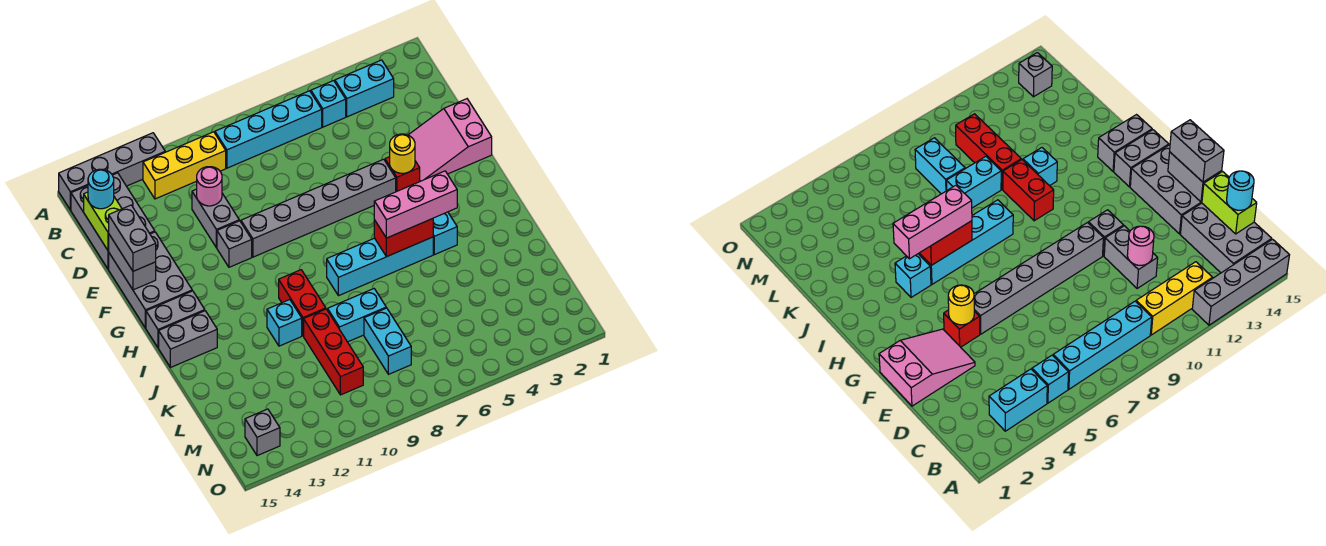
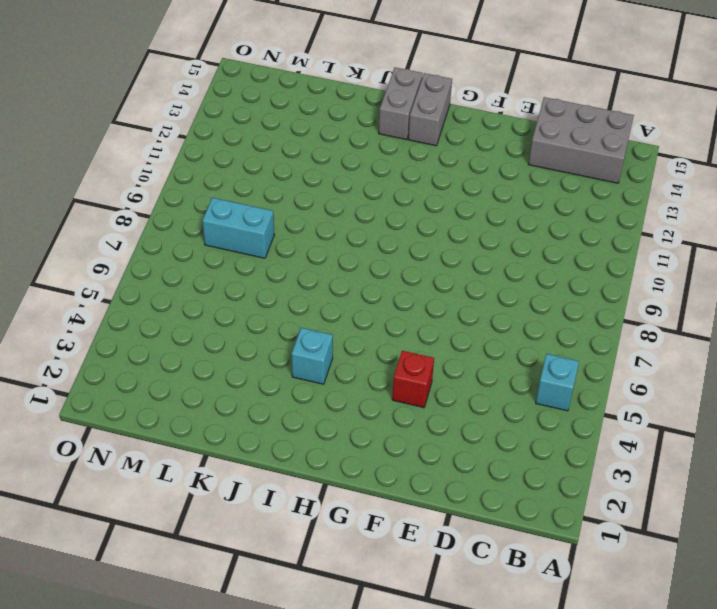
none -> grey 1x4 brick [59,133,165,210]
none -> cyan 1x2 brick [335,60,394,117]
none -> cyan 1x4 brick [215,91,322,168]
none -> yellow 1x3 brick [143,132,226,199]

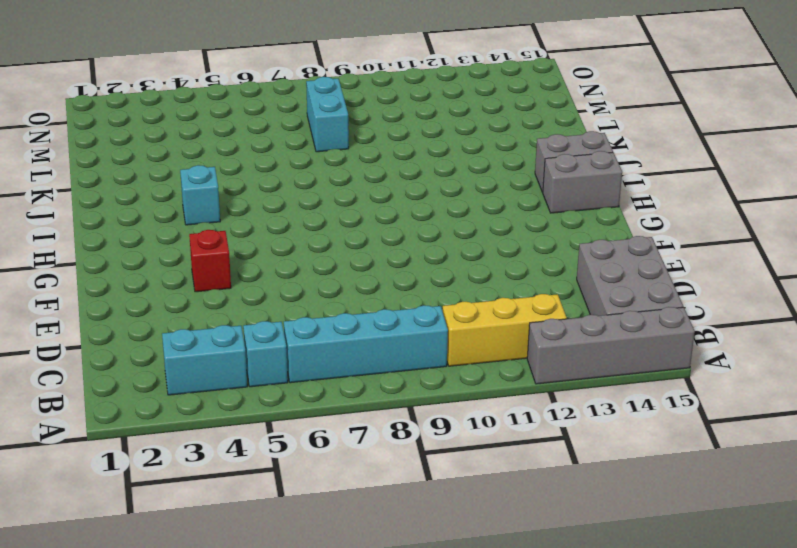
none -> grey 1x2 brick [192,189,239,248]
none -> pink 2x3 slope [409,99,492,181]
none -> grey 2x3 brick [109,232,192,328]
none -> grey 1x6 brick [241,159,396,257]

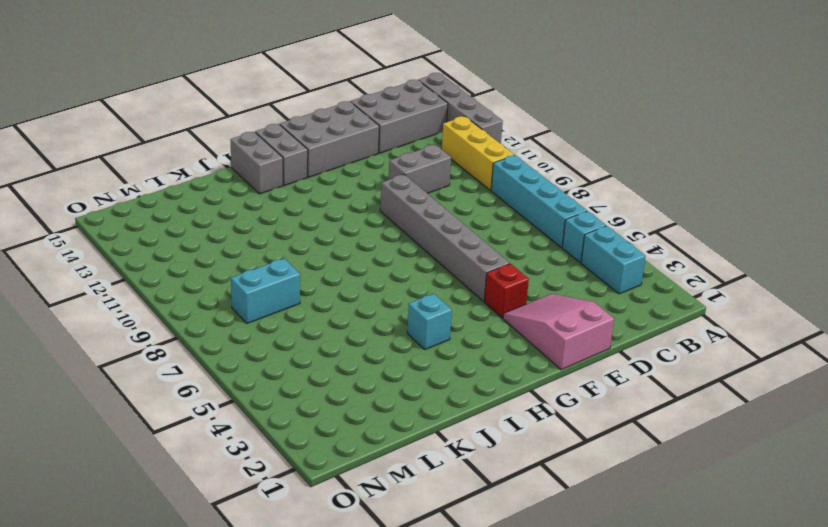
none -> grey 1x1 brick [217,221,252,267]
none -> cyan 1x4 brick [327,237,433,296]
none -> red 1x2 brick [279,270,326,336]
none -> cyan 1x1 brick [267,300,302,346]

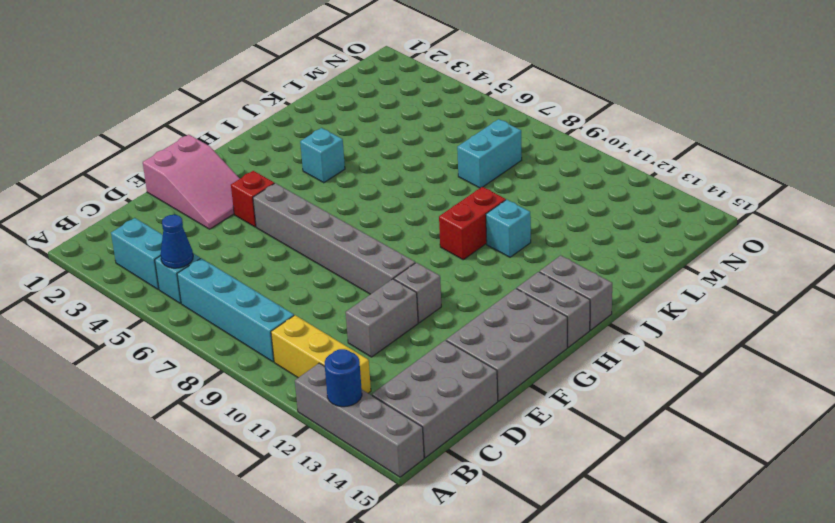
blue 1x1 round brick [325,349,362,407] -> none
blue 1x1 cone [161,215,193,268] -> none
none -> cyan 1x4 brick [327,237,433,296]
none -> cyan 1x2 brick [328,289,386,342]
none -> red 1x3 brick [304,309,363,395]
none -> grey 1x1 brick [245,409,280,456]

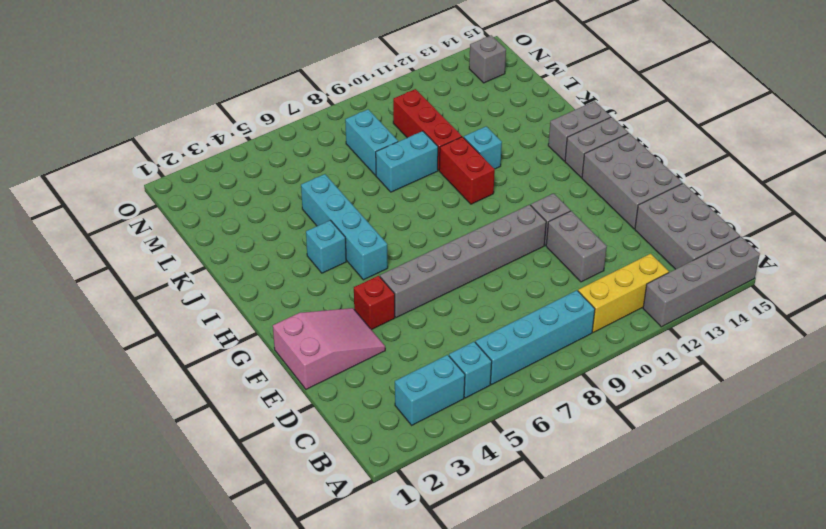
cyan 1x4 brick [301,174,388,280] -> cyan 1x4 brick turned to [327,237,433,296]
none -> lime 1x2 brick [84,192,122,250]
none -> pink 1x1 round brick [197,167,222,206]
none -> grey 1x2 brick [108,235,156,290]
none -> yellow 1x1 round brick [390,134,415,173]

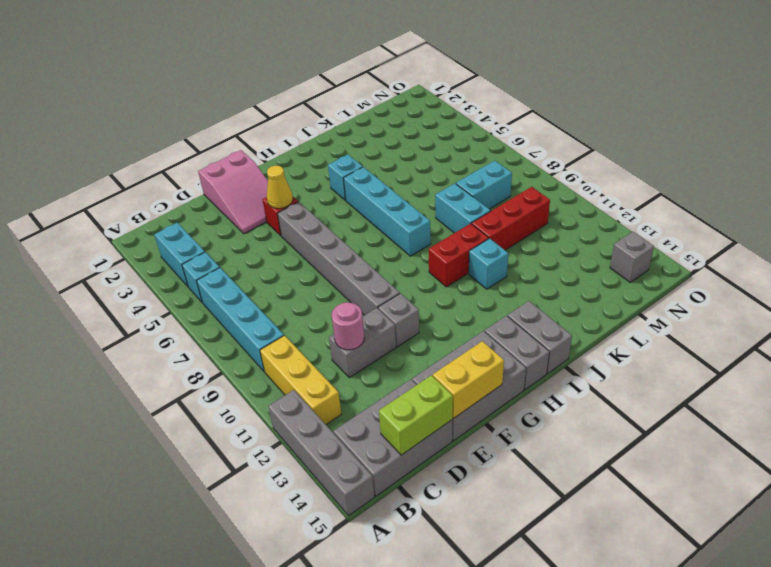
yellow 1x2 brick [433,341,504,418] -> grey 1x2 brick [108,235,156,290]
yellow 1x1 cone [267,166,293,209] -> yellow 1x1 round brick [390,134,415,173]
none -> red 1x2 brick [374,219,433,257]
none -> cyan 1x1 round brick [88,169,114,209]
none -> grey 1x2 brick [109,205,156,271]
none -> pink 1x3 brick [374,171,457,238]

